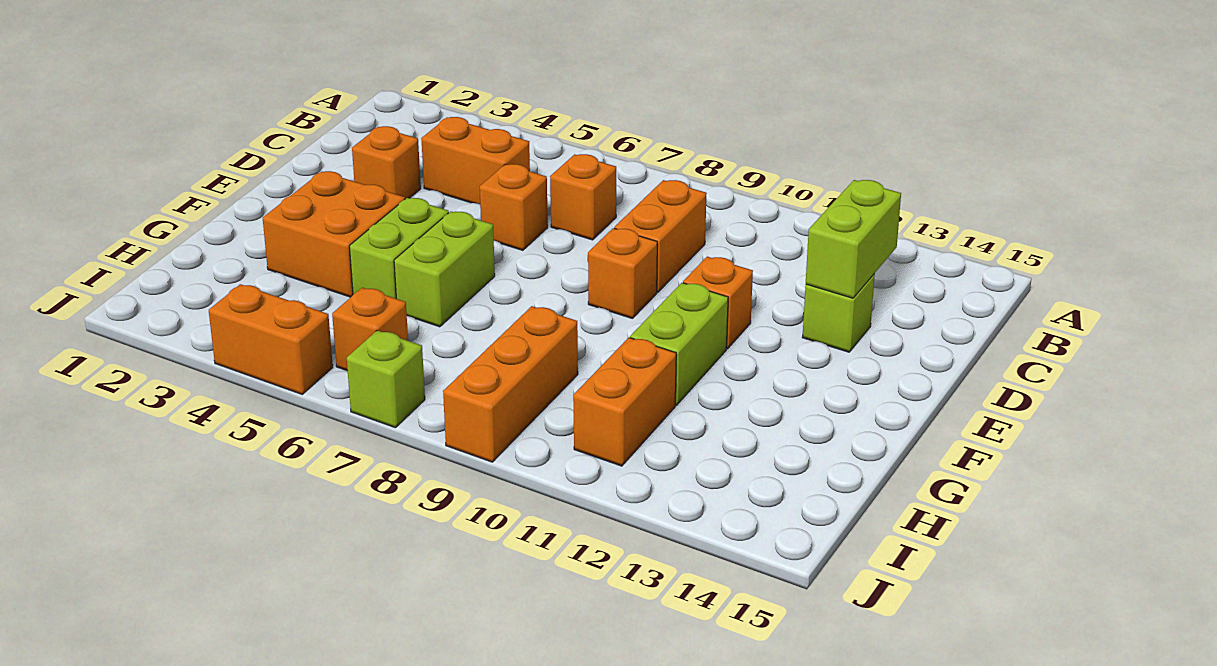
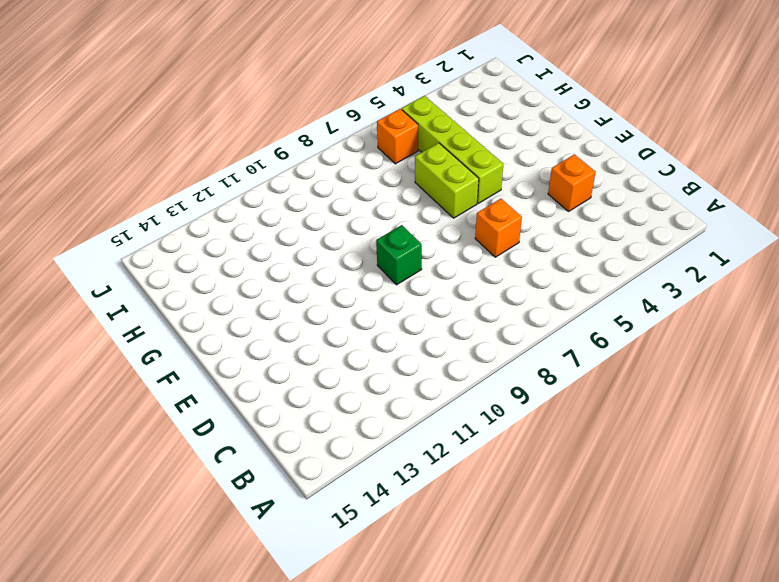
green 1x1 brick [376,225,422,285] -> orange 1x1 brick [588,228,657,318]
lime 1x4 brick [402,96,503,203] -> lime 1x2 brick [349,198,449,298]
none -> orange 1x2 brick [421,117,530,204]
none -> orange 1x1 brick [550,154,616,240]
none -> orange 1x2 brick [614,180,707,293]

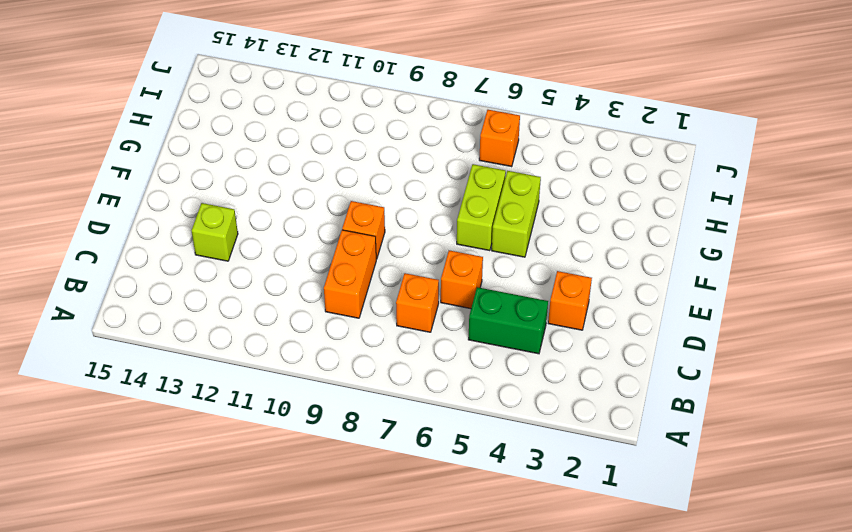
green 1x2 brick [468,287,548,354] -> orange 1x2 brick [421,117,530,204]
none -> orange 1x1 brick [683,257,753,349]
none -> orange 2x2 brick [263,171,405,297]
none -> lime 1x2 brick [630,283,728,405]

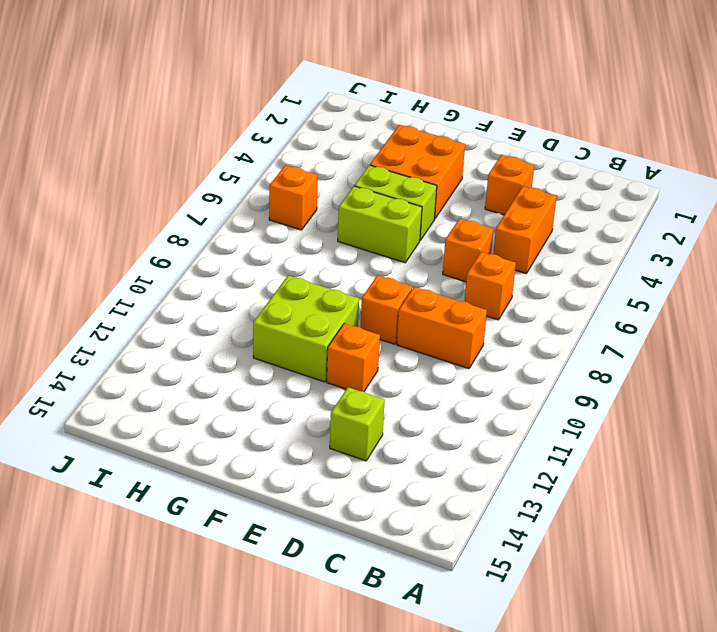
lime 2x2 brick [253,275,359,382] -> lime 1x2 brick [630,283,728,405]
none -> orange 1x3 brick [443,306,578,462]
none -> orange 1x2 brick [573,338,676,466]
none -> orange 1x2 brick [209,284,333,394]

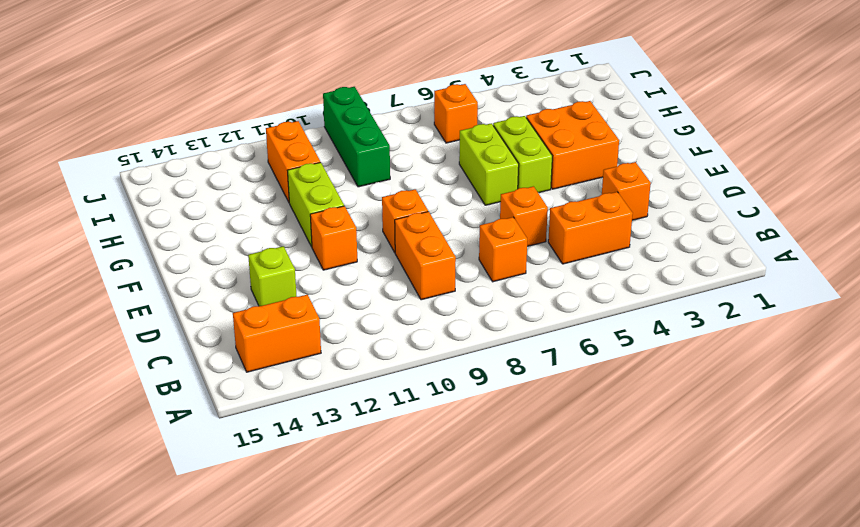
orange 1x2 brick [233,295,321,372] -> orange 1x2 brick moved to [209,284,333,394]
green 1x3 brick [323,87,390,187] -> orange 1x3 brick [443,306,578,462]
none -> lime 1x1 brick [347,330,425,428]
none -> lime 1x2 brick [806,180,901,298]

